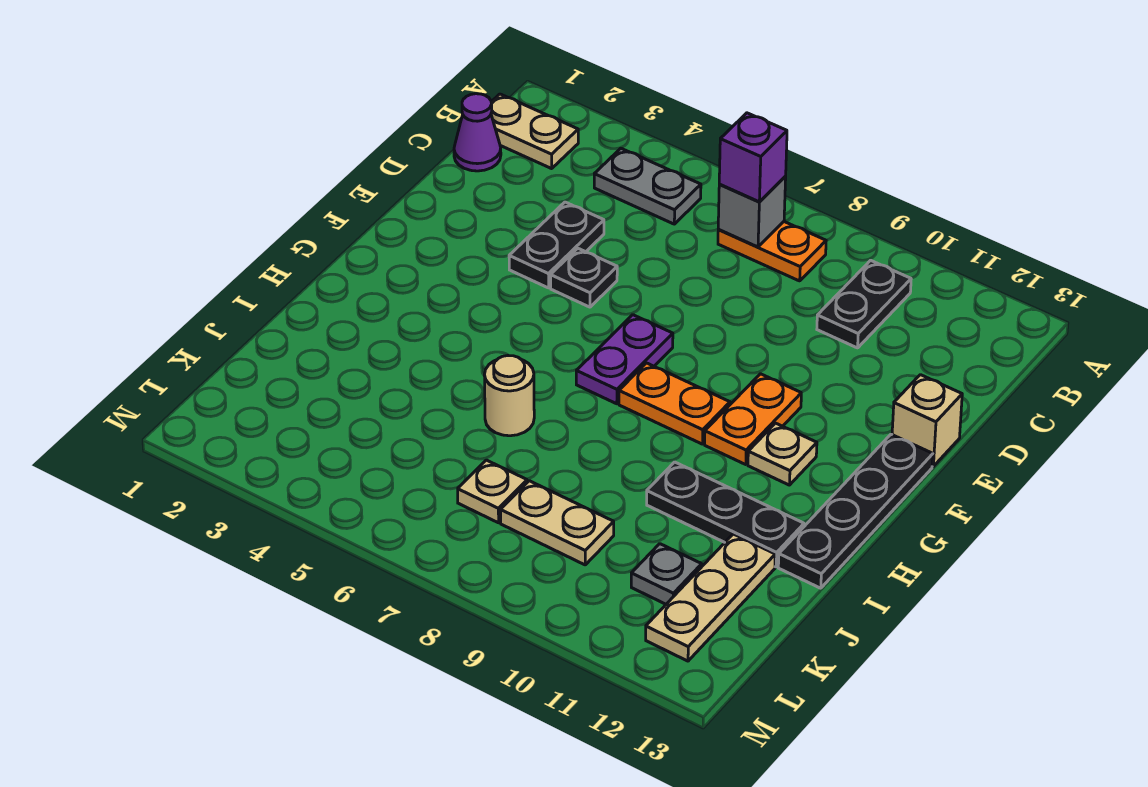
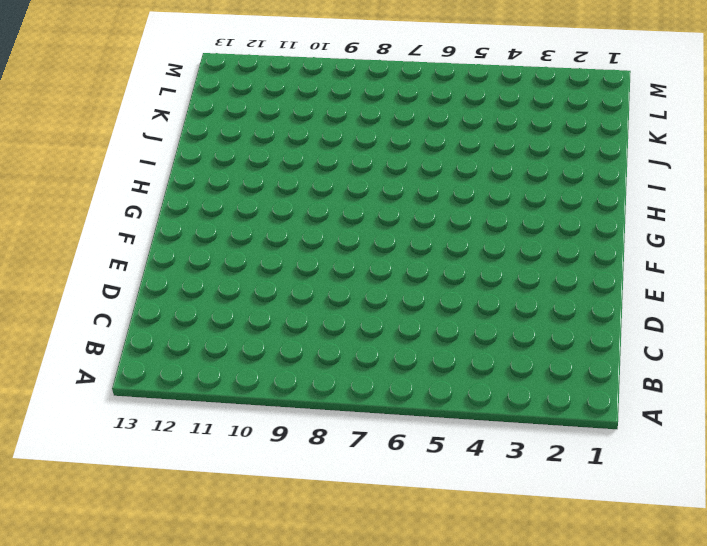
none -> tan 1x2 plate [491,94,578,169]
none -> grey 1x2 plate [594,148,701,224]
none -> orange 1x2 plate [718,222,826,281]

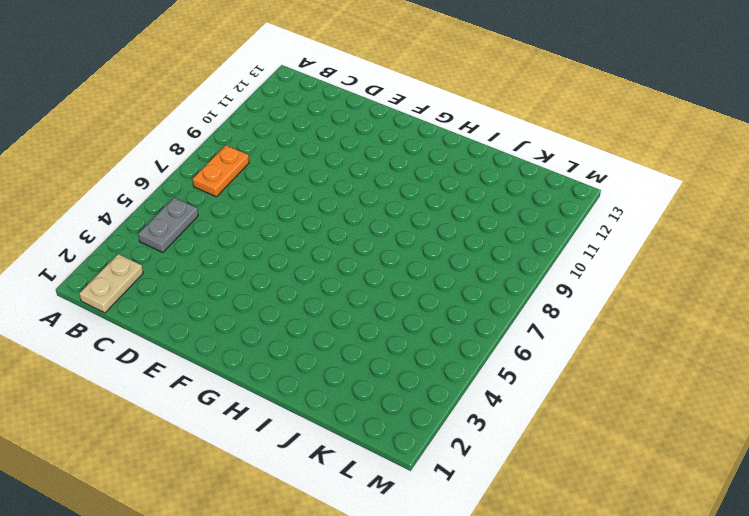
none -> black 1x2 plate [817,260,911,348]
none -> purple 1x1 cone [454,94,501,171]
none -> black 1x2 plate [509,202,604,288]

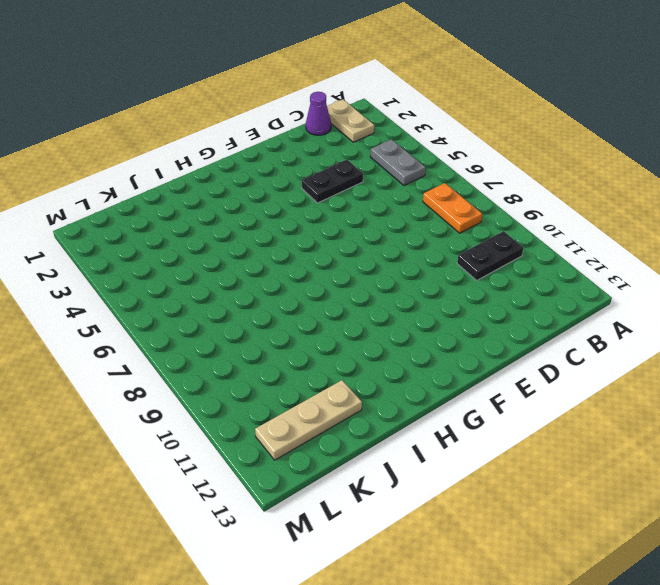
none -> black 1x1 plate [550,248,617,307]
none -> tan 1x1 brick [892,375,962,466]
none -> purple 1x2 plate [576,315,673,404]

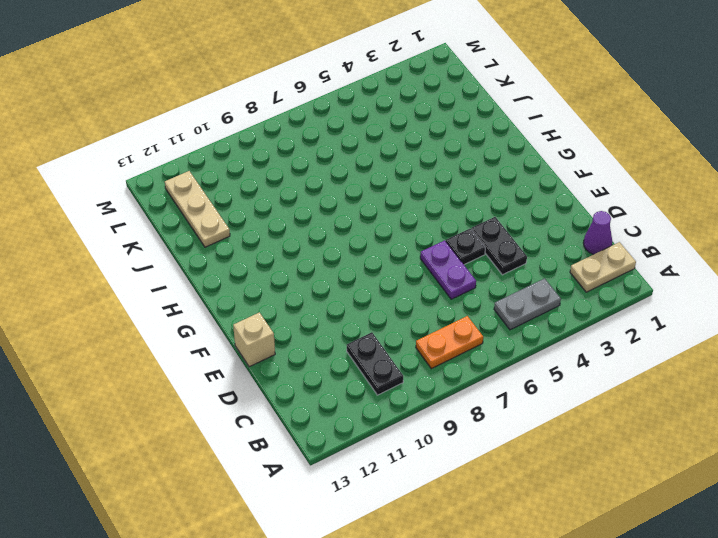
purple 1x2 plate [420,240,476,299] -> purple 1x2 plate moved to [576,315,673,404]
none -> orange 1x2 plate [705,374,801,464]
none -> black 1x4 plate [778,434,933,588]
none -> orange 1x2 plate [619,363,730,444]

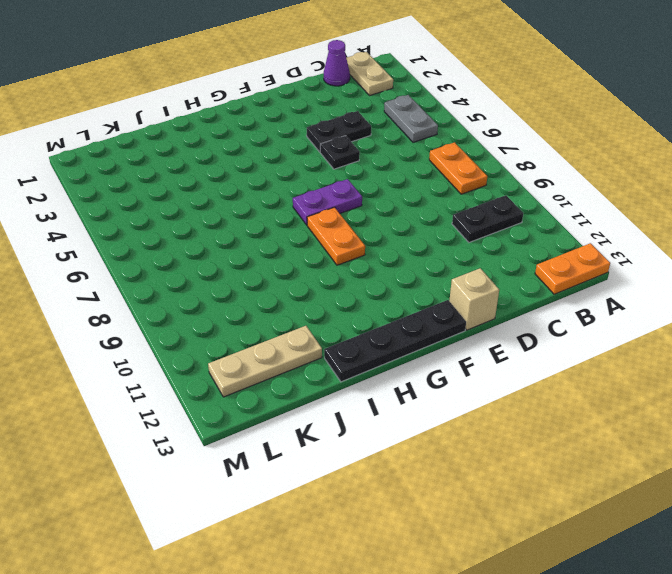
orange 1x2 plate [535,243,610,294] -> orange 1x2 plate moved to [705,374,801,464]
none -> tan 1x1 plate [748,423,817,485]
none -> tan 1x1 round brick [484,356,534,436]
none -> black 1x3 plate [647,462,804,567]

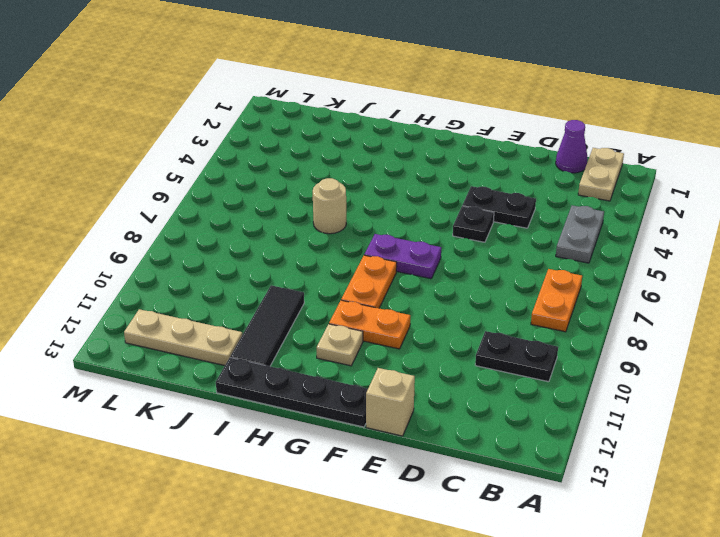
black 1x3 tile [230,285,304,366] -> black 1x3 plate [647,462,804,567]
none -> tan 1x1 plate [458,460,527,523]
none -> tan 1x2 plate [501,481,614,565]
none -> grey 1x1 plate [631,544,702,604]

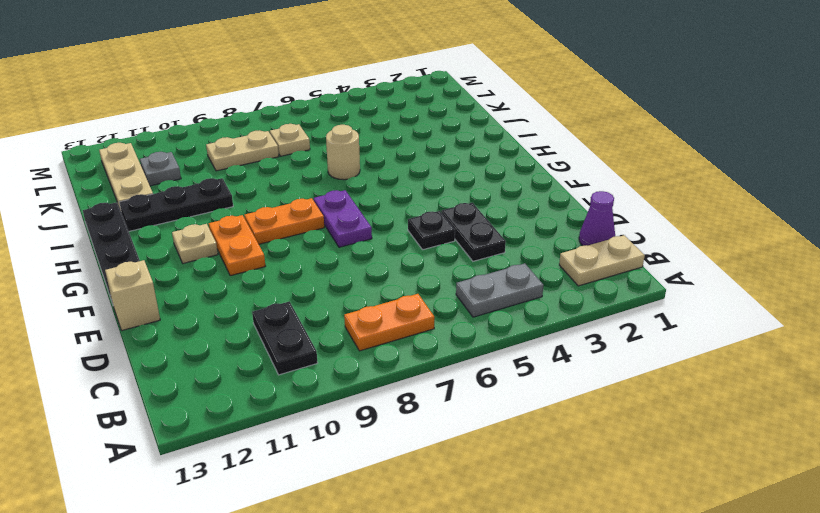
none -> grey 1x1 brick [718,177,786,247]
none -> purple 1x1 brick [719,113,787,202]

